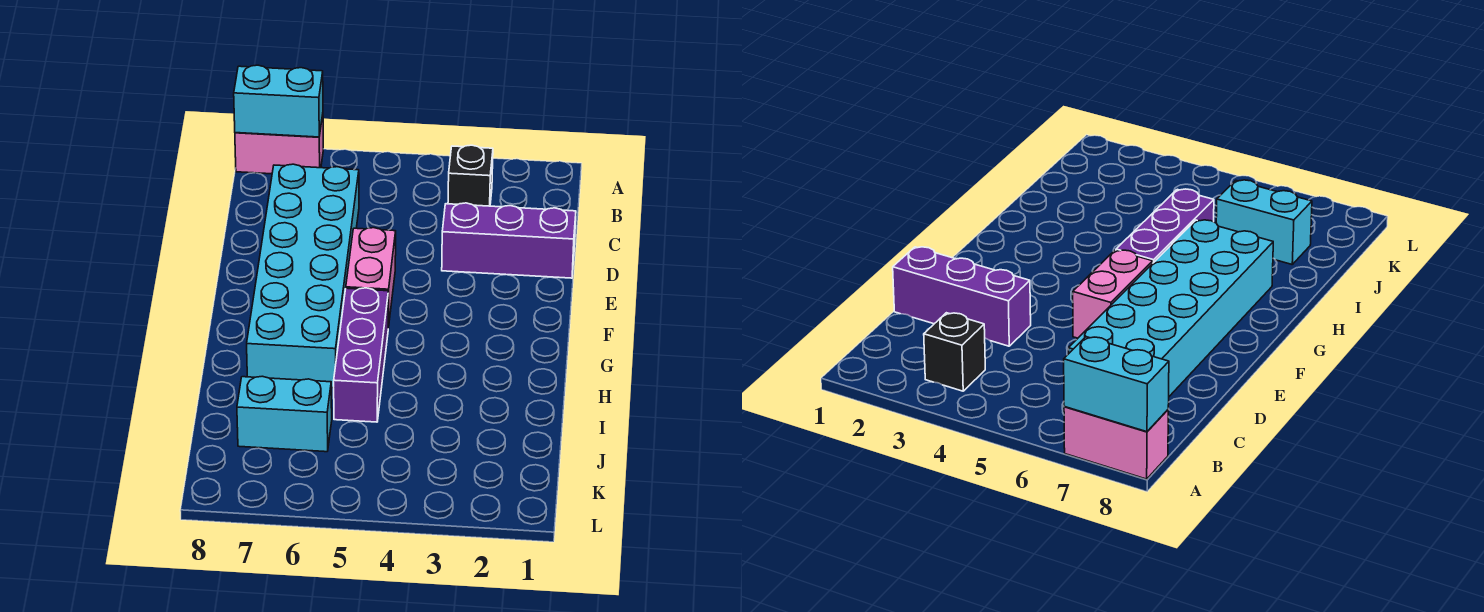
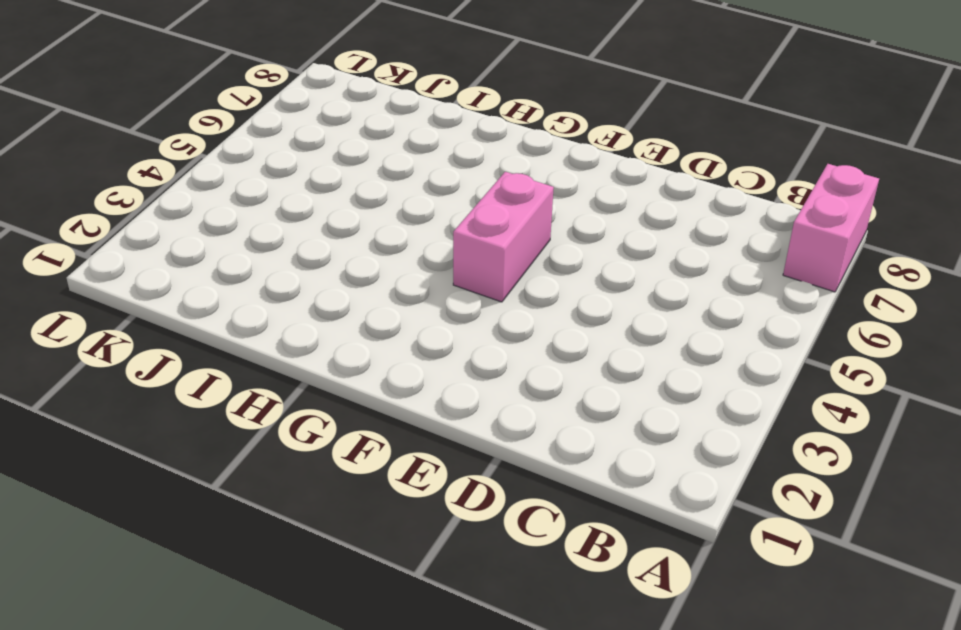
pink 1x2 brick [453,172,554,302] -> pink 1x2 brick turned to [346,228,396,328]
none -> black 1x1 brick [448,145,493,206]
none -> cyan 2x6 brick [247,164,359,388]

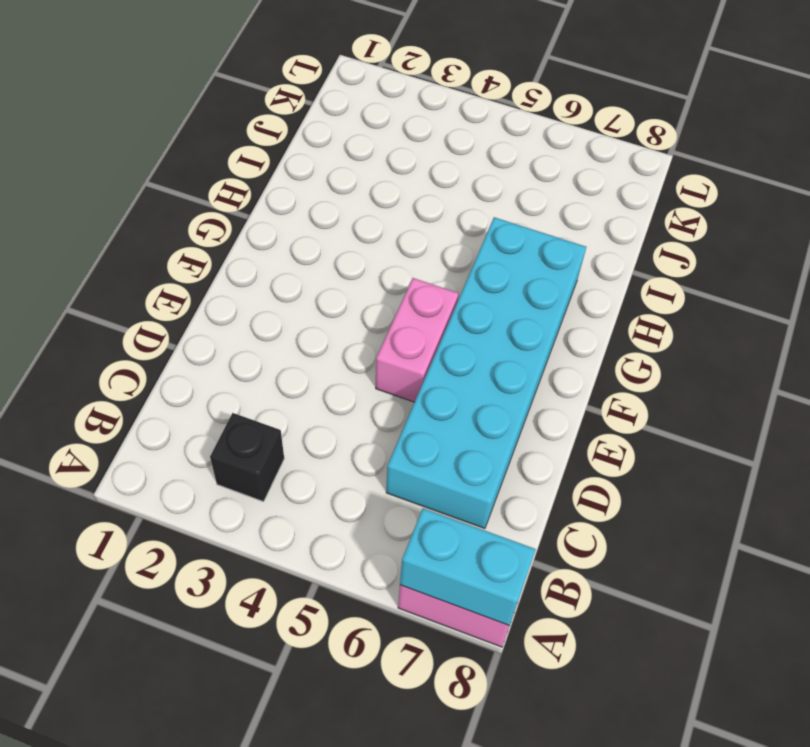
none -> purple 1x3 brick [442,203,576,278]
none -> purple 1x3 brick [334,288,388,422]

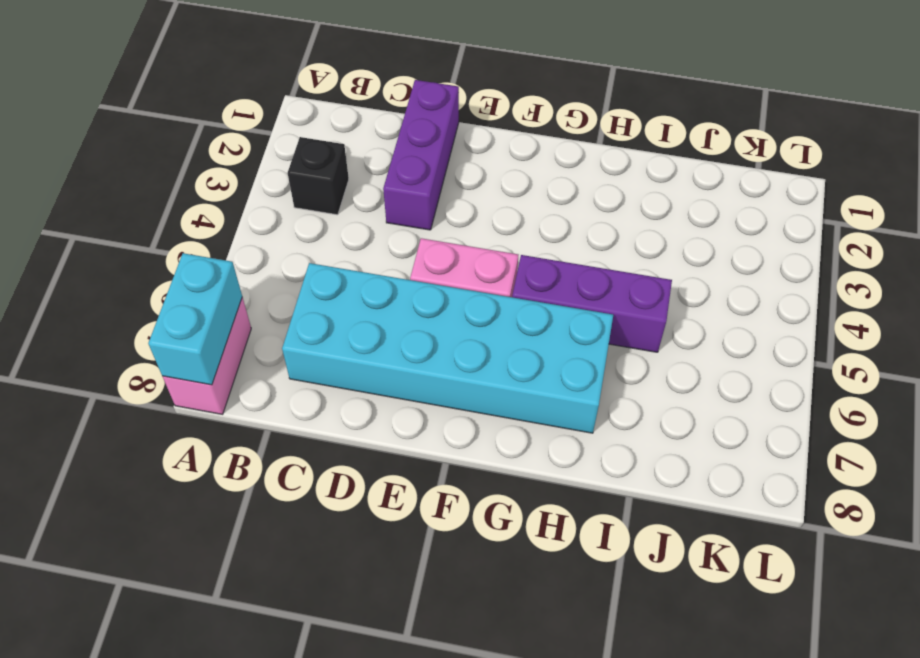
none -> cyan 1x2 brick [237,376,332,452]

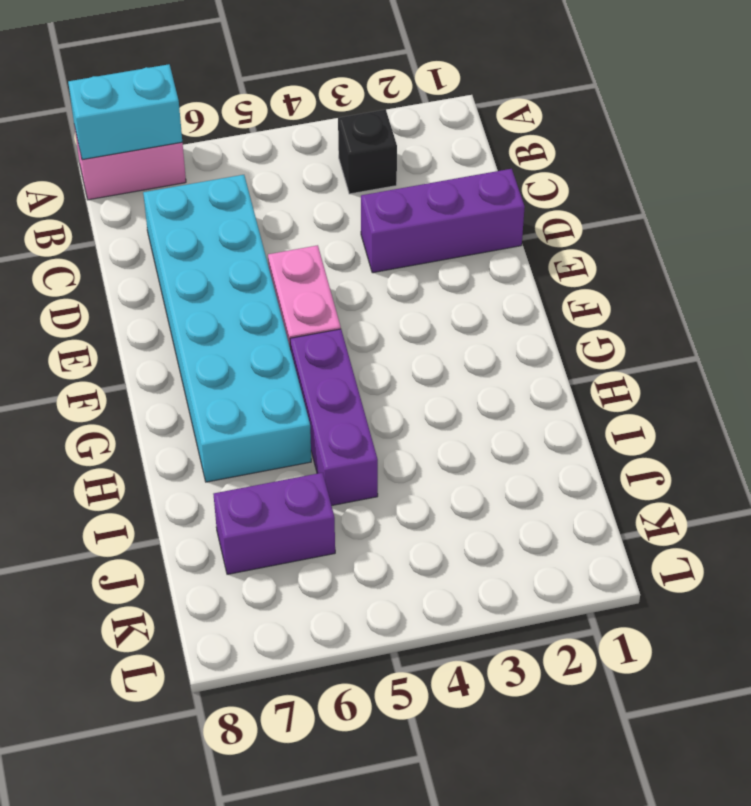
purple 1x2 brick [214,473,335,574] -> cyan 1x2 brick [237,376,332,452]

